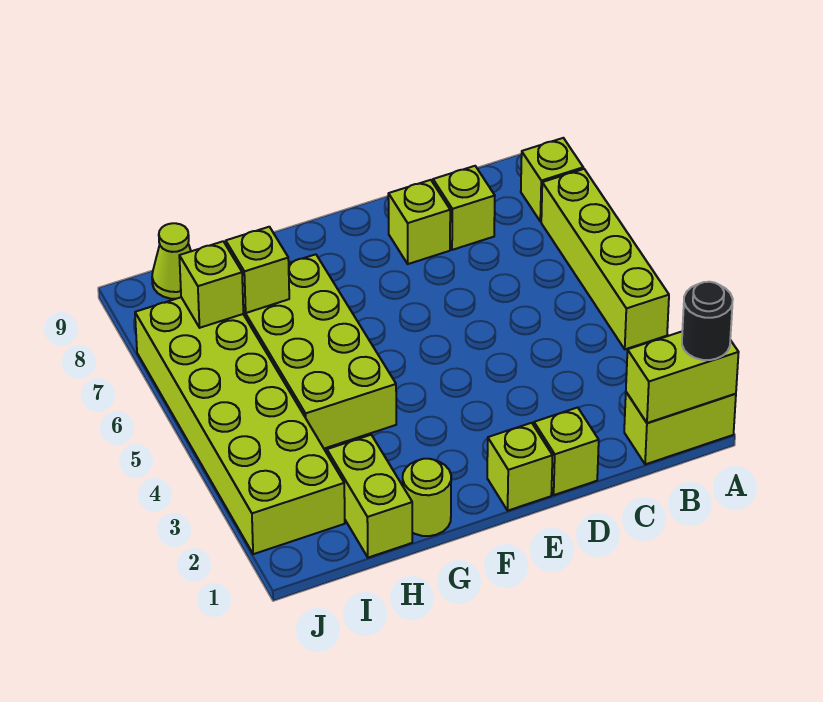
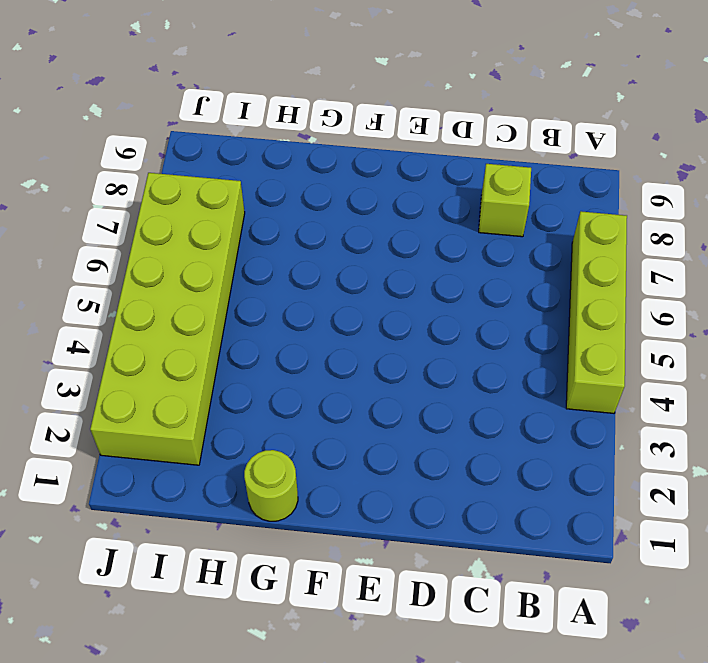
none -> lime 1x2 brick [624,392,736,464]
none -> lime 1x1 brick [521,138,583,222]
none -> lime 1x1 brick [534,407,599,495]

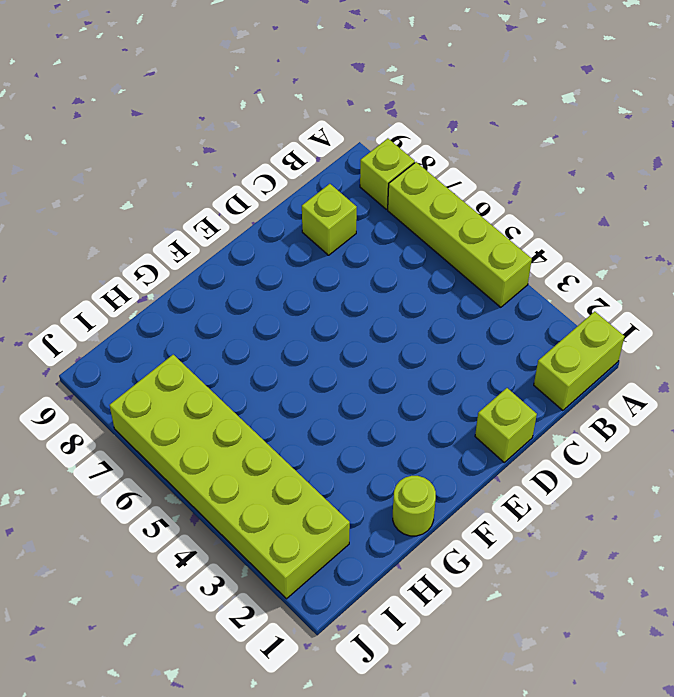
none -> lime 1x1 brick [388,180,450,264]
none -> lime 1x1 brick [487,423,552,511]
none -> lime 2x4 brick [243,254,396,449]

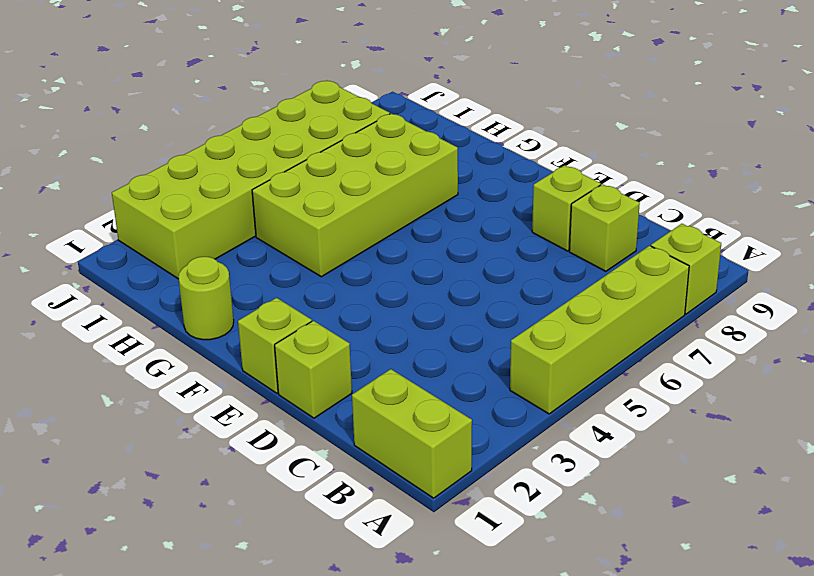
none -> lime 1x2 brick [327,435,412,558]
none -> lime 1x1 cone [152,223,191,299]
none -> lime 1x2 brick [626,332,739,423]

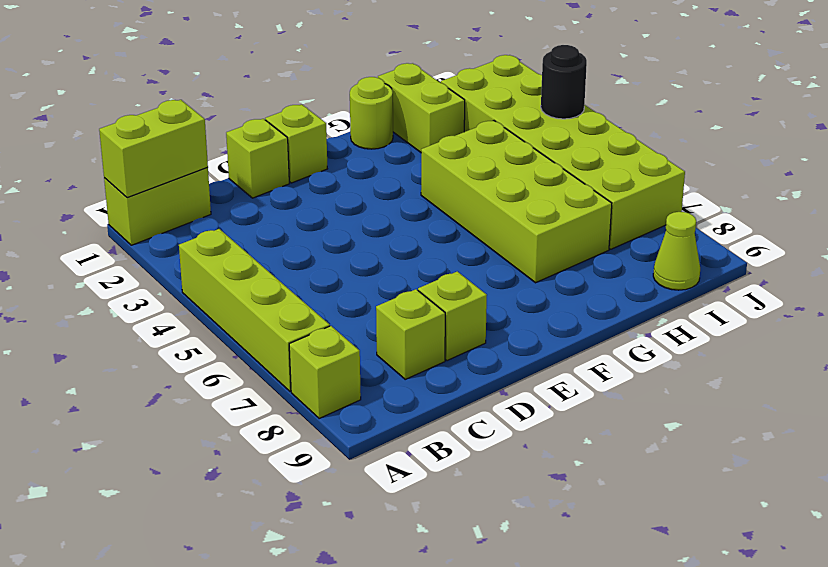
black 1x1 round brick [541,45,587,119] -> black 1x1 round brick moved to [682,282,733,360]
none -> lime 1x1 brick [226,227,289,313]
none -> lime 1x1 brick [179,241,243,328]

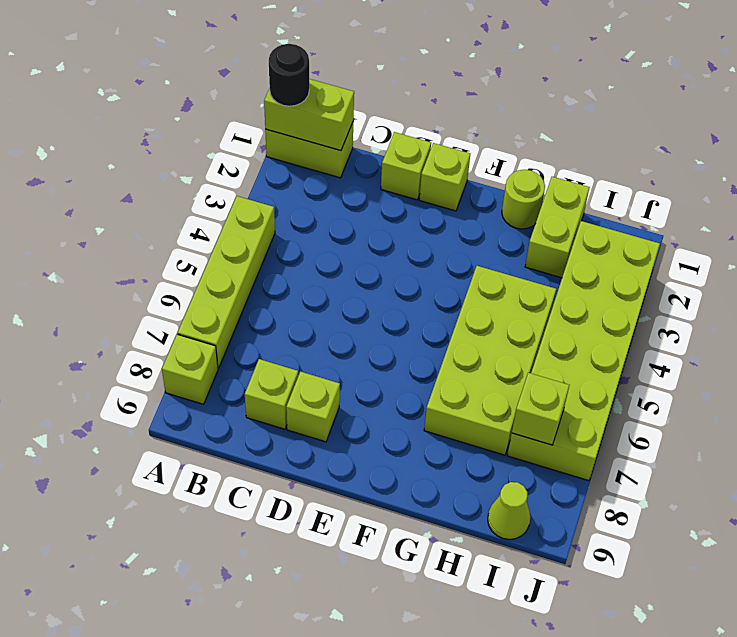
none -> lime 1x1 brick [226,227,289,313]

